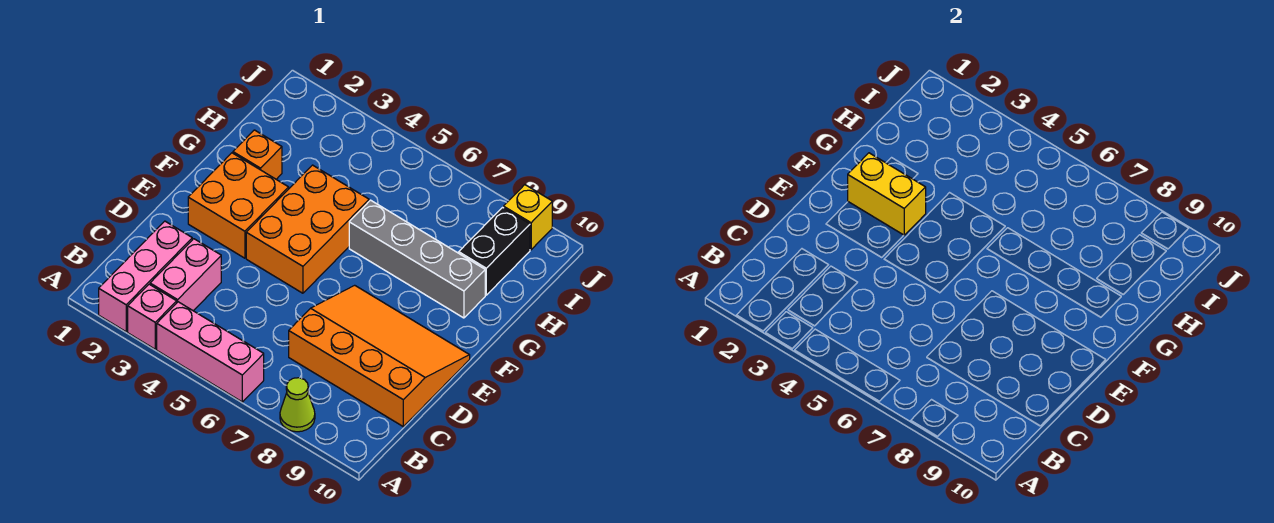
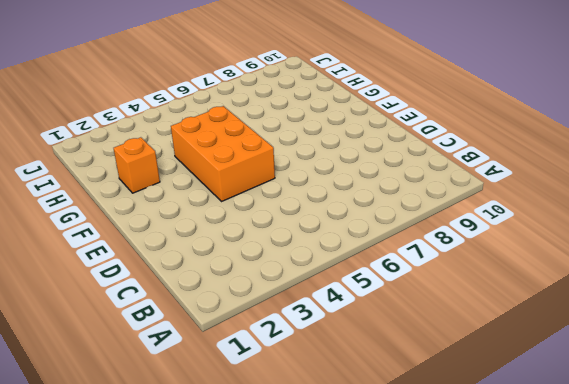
none -> pink 1x3 brick [99,221,192,332]
none -> pink 1x1 brick [128,284,177,349]
none -> pink 1x3 brick [157,302,264,402]

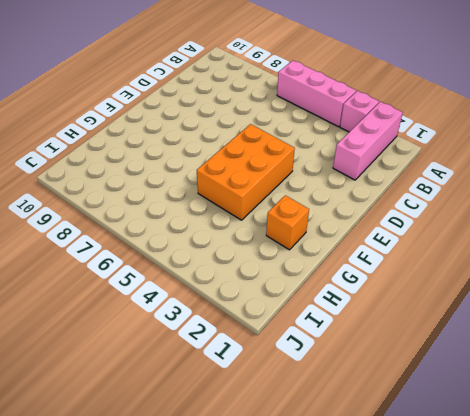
none -> lime 1x1 cone [280,378,315,432]
none -> pink 1x2 brick [150,239,221,311]
none -> orange 3x4 slope [289,285,470,427]

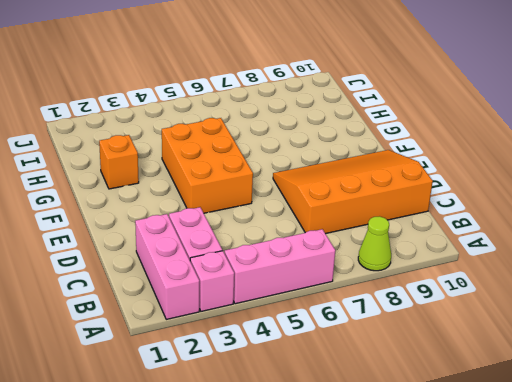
none -> orange 2x2 brick [188,153,289,258]
none -> grey 1x4 brick [349,200,485,318]
none -> black 1x2 brick [459,207,530,295]

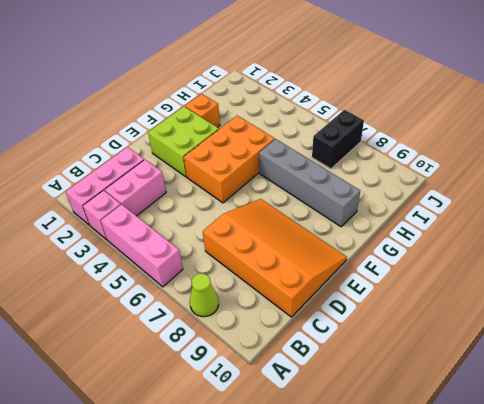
lime 2x2 brick [148,106,219,177] -> orange 2x2 brick [188,153,289,258]
black 1x2 brick [312,110,364,169] -> black 1x2 brick moved to [459,207,530,295]
none -> yellow 1x1 brick [504,185,552,250]
none -> yellow 1x2 brick [848,153,926,235]

